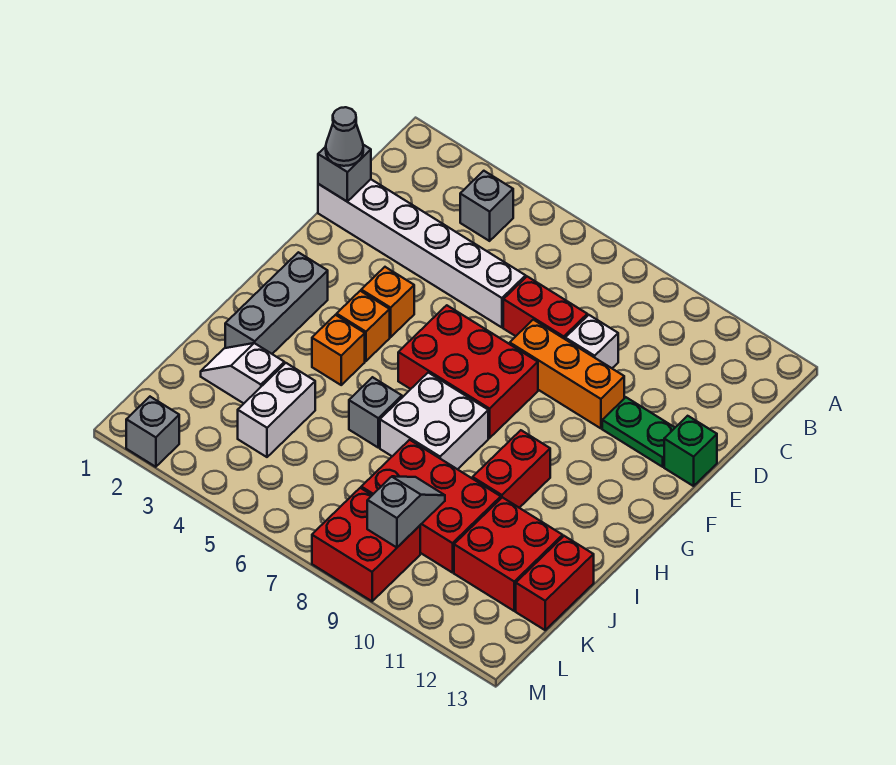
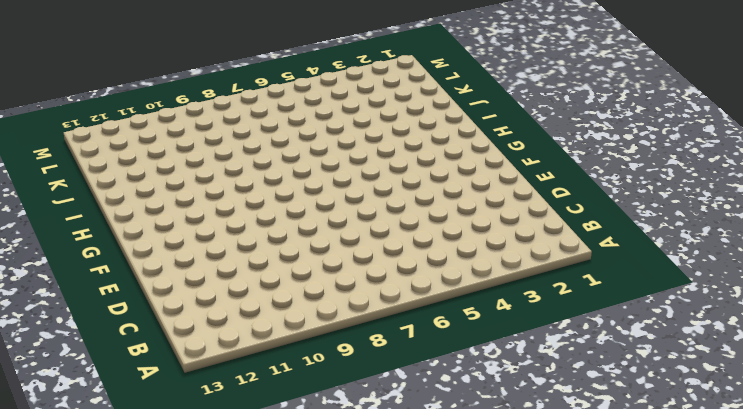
none -> grey 1x1 brick [460,171,513,241]
none -> white 1x6 brick [318,179,526,327]
none -> red 1x2 brick [503,277,587,339]

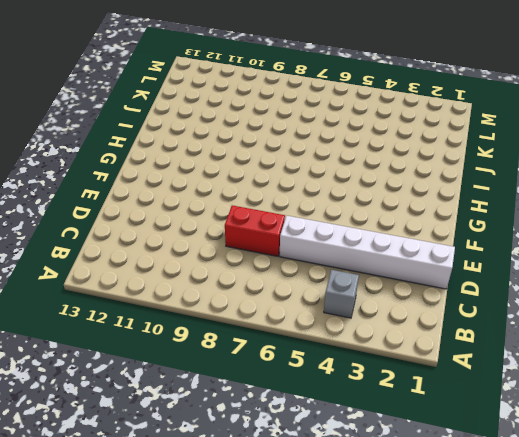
none -> white 1x1 brick [565,315,618,368]
none -> orange 1x3 brick [510,320,624,428]
none -> green 1x2 plate [602,397,675,467]

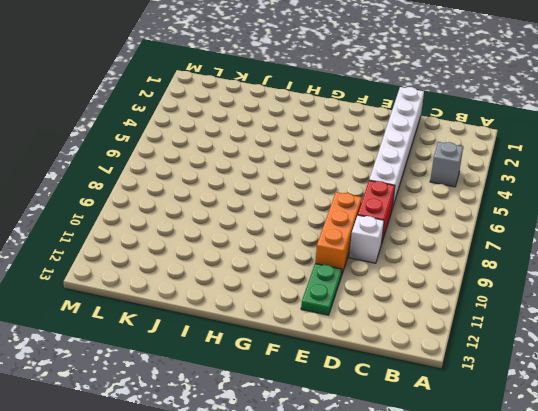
none -> green 1x1 brick [664,416,717,486]
none -> orange 1x1 brick [361,267,414,337]
none -> red 2x3 brick [398,305,538,438]

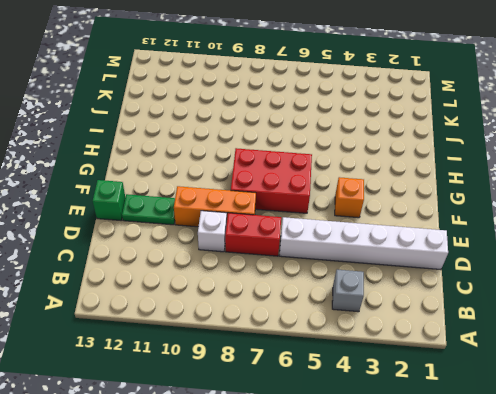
none -> grey 1x3 brick [225,252,328,354]
none -> orange 1x1 brick [337,291,390,361]
none -> orange 1x1 brick [312,315,365,385]

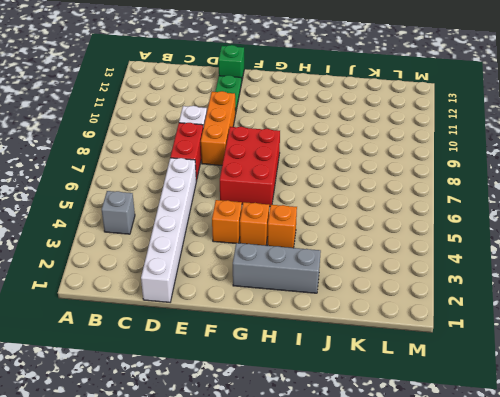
none -> white 2x2 brick [380,373,488,469]
none -> red 1x2 brick [473,430,550,508]
none -> grey 1x1 brick [349,377,402,447]

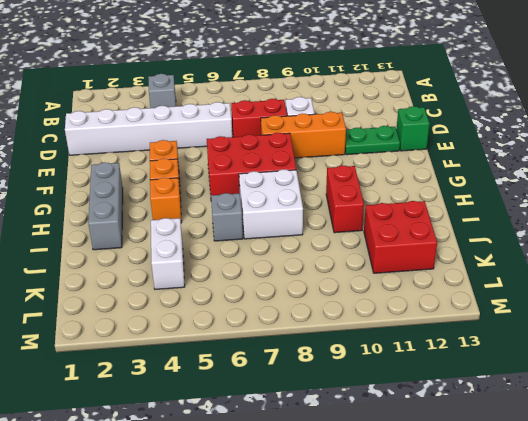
none -> white 1x2 slope [201,343,284,403]
none -> red 2x3 brick [361,440,501,573]
none -> red 1x2 brick [516,536,594,630]

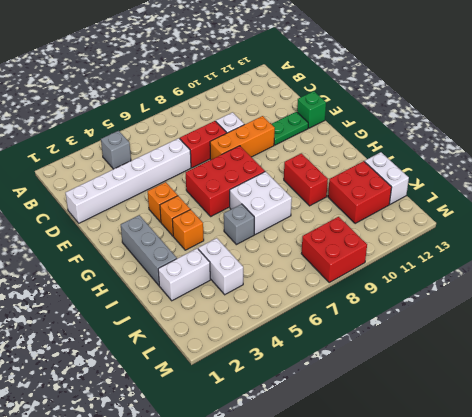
white 1x2 brick [158,248,210,301] -> white 1x2 slope [201,343,284,403]
white 1x2 brick [365,152,409,204] -> red 1x2 brick [516,536,594,630]
none -> red 2x3 brick [361,440,501,573]
none -> grey 1x1 brick [126,397,179,467]
none -> grey 1x1 brick [318,145,371,201]

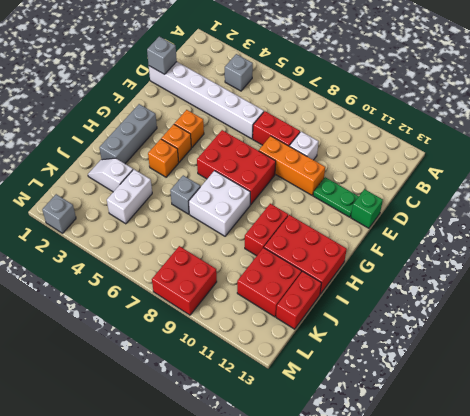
red 2x3 brick [264,215,347,294] -> red 2x3 brick moved to [361,440,501,573]
none -> grey 1x2 slope [367,476,445,547]
none -> grey 1x1 cone [326,107,363,166]

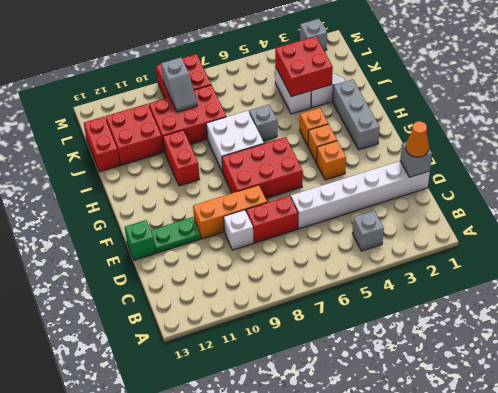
orange 1x1 cone [406,121,429,157] -> grey 1x1 cone [326,107,363,166]
red 2x2 brick [275,36,333,97] -> none

